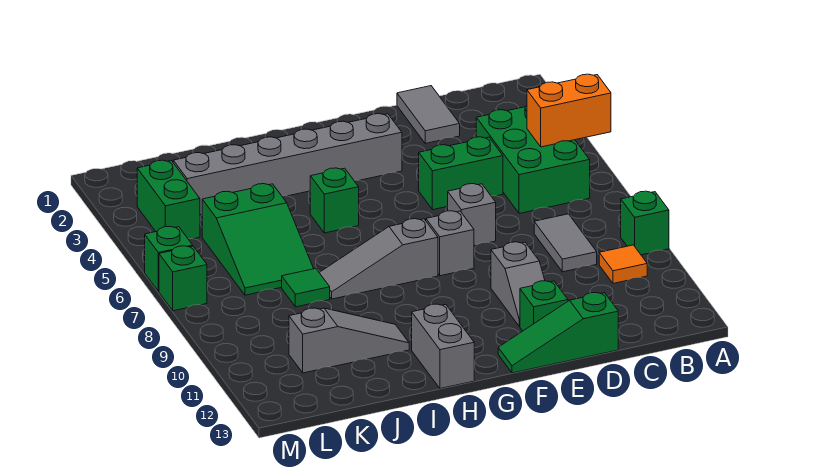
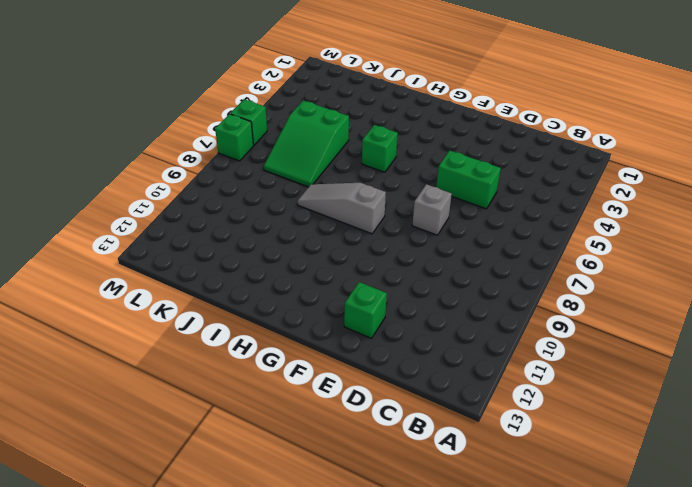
none -> green 1x1 brick [621,191,669,255]
none -> green 2x3 brick [476,105,590,214]
none -> orange 1x1 tile [599,245,647,283]

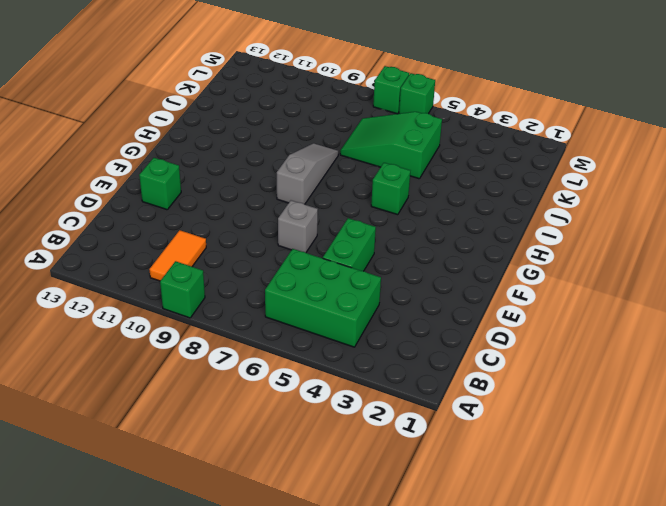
orange 1x2 tile [149,230,206,281] -> orange 1x1 tile [599,245,647,283]
none -> grey 1x2 tile [534,214,597,272]
none -> grey 1x2 tile [397,86,460,143]
none -> green 1x3 slope [498,293,618,373]

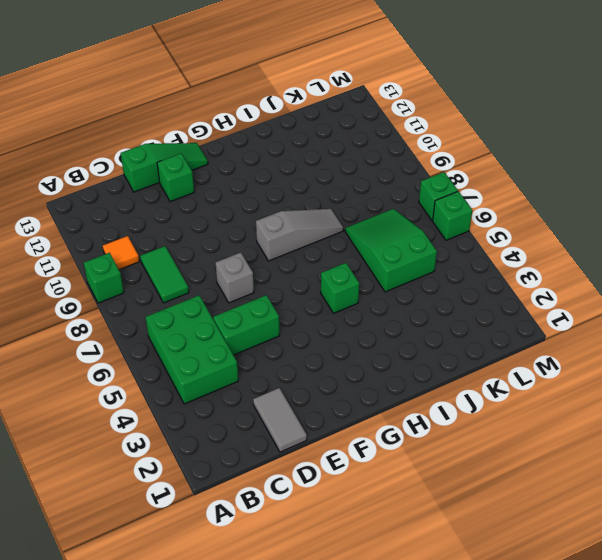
green 1x2 tile [140,246,189,303] -> grey 1x2 tile [534,214,597,272]
none -> grey 1x2 slope [491,242,545,326]
none -> grey 1x6 brick [173,114,402,215]
none -> grey 1x1 brick [426,211,474,276]

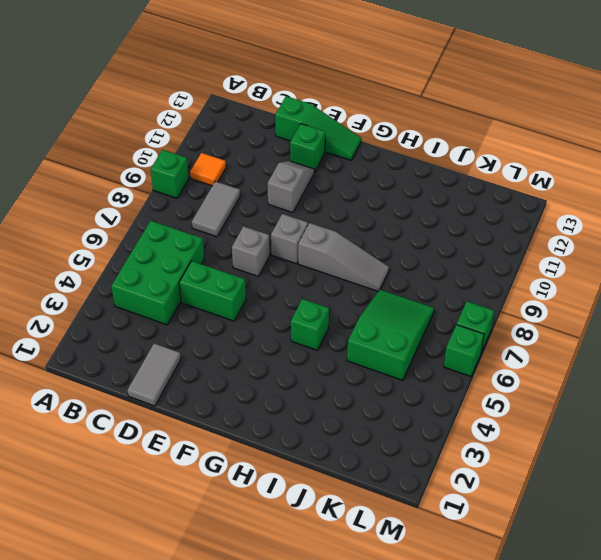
none -> grey 1x6 brick [173,114,402,215]
none -> grey 1x2 brick [412,304,474,389]
none -> grey 1x3 slope [289,308,409,373]

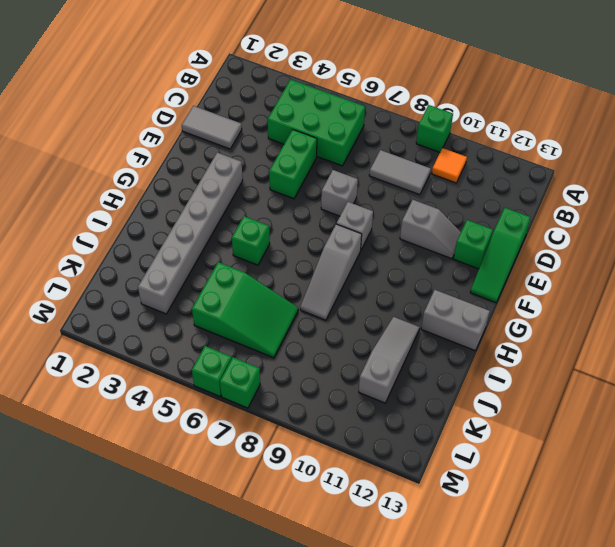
none -> green 1x1 tile [282,268,330,307]
none -> green 1x2 brick [137,160,200,239]
none -> orange 1x2 brick [527,74,611,147]

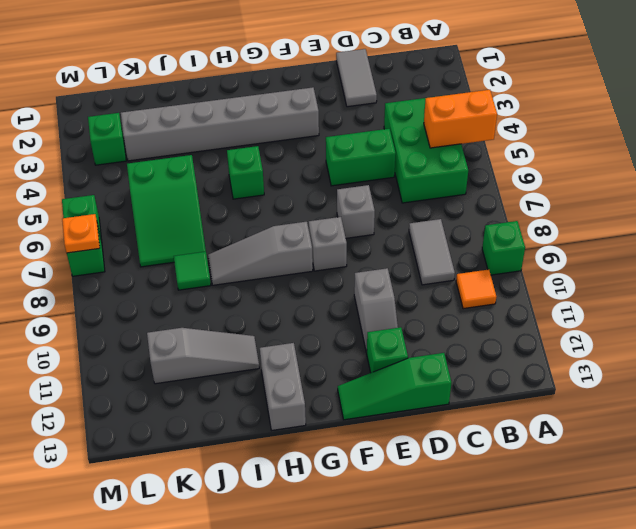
green 1x1 brick [88,113,126,165] -> green 1x2 brick [137,160,200,239]
orange 1x1 plate [62,214,100,253] -> none

